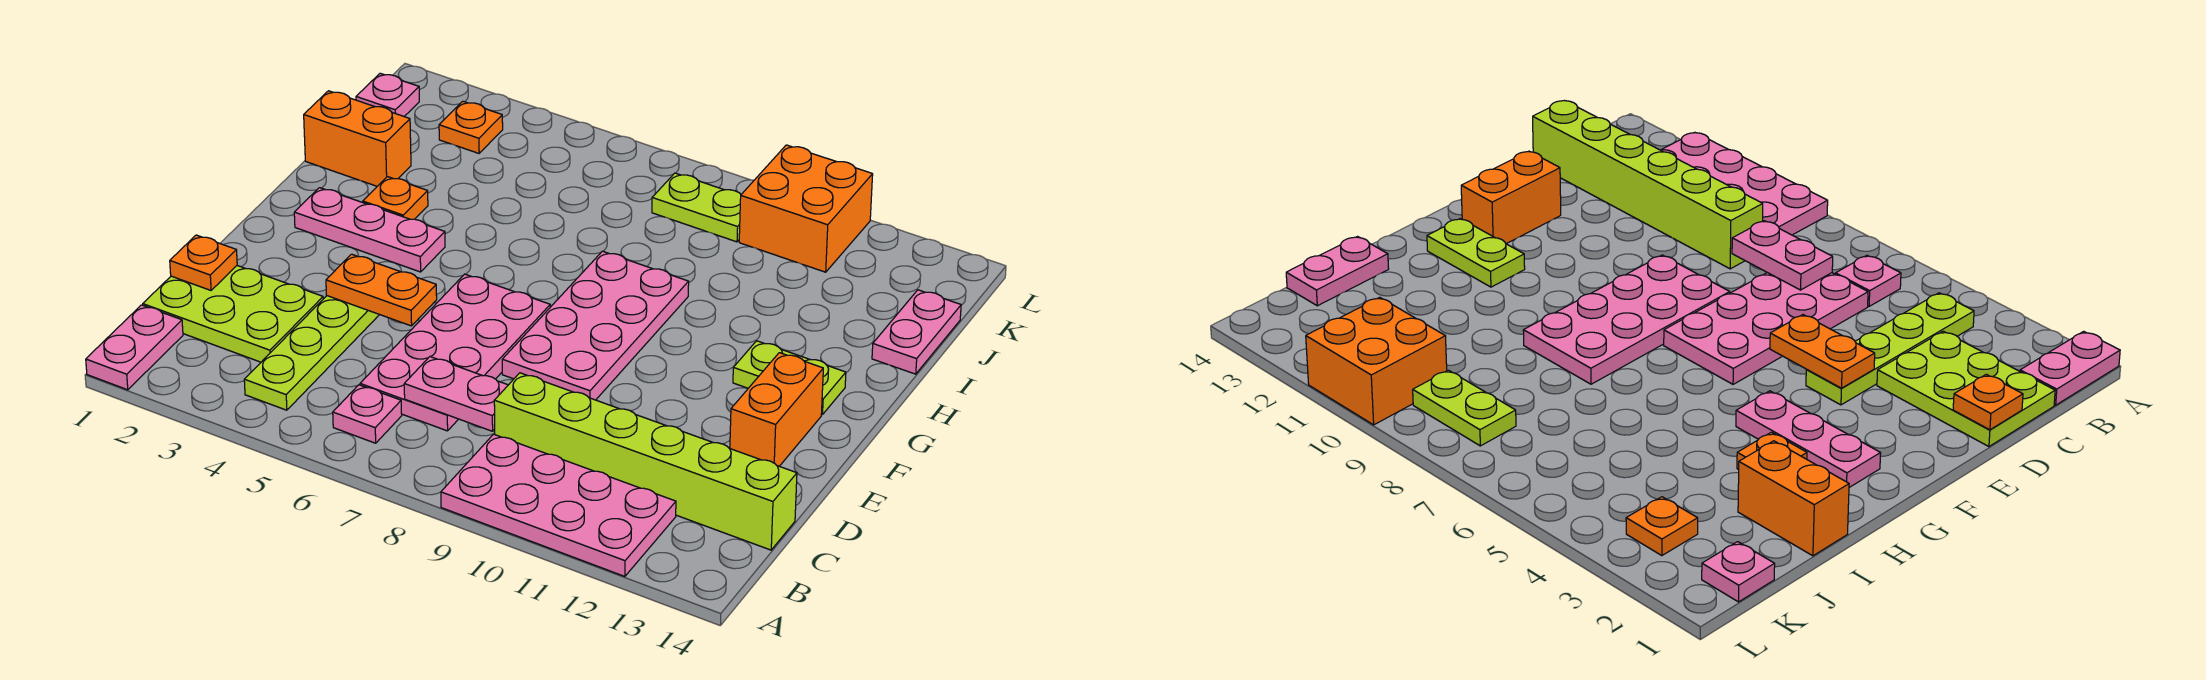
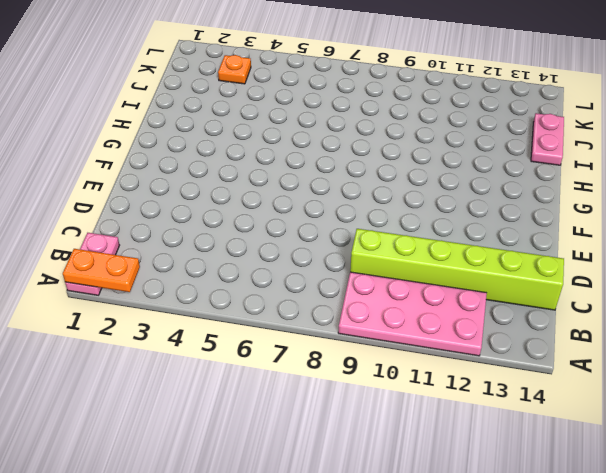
orange 1x2 plate [63,249,140,292] -> orange 1x2 plate moved to [326,254,437,326]
none -> lime 1x4 plate [244,296,379,410]
none -> pink 1x1 plate [333,385,402,443]
none -> lime 2x3 plate [143,266,323,362]

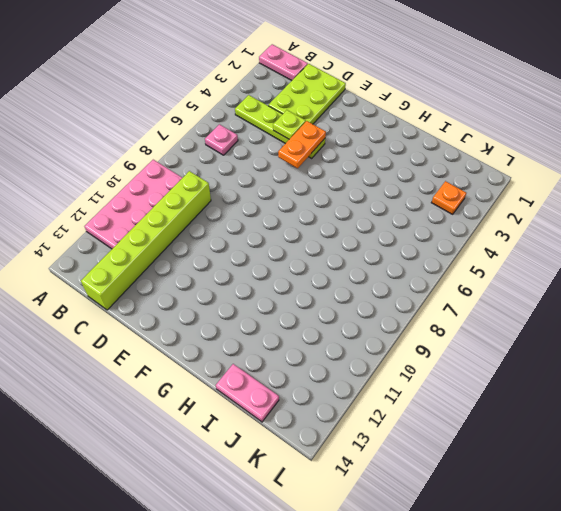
lime 1x1 plate [273,110,306,139] -> none
none -> pink 2x4 plate [360,274,550,431]
none -> pink 2x4 plate [502,251,689,400]
none -> orange 1x2 brick [730,353,823,466]

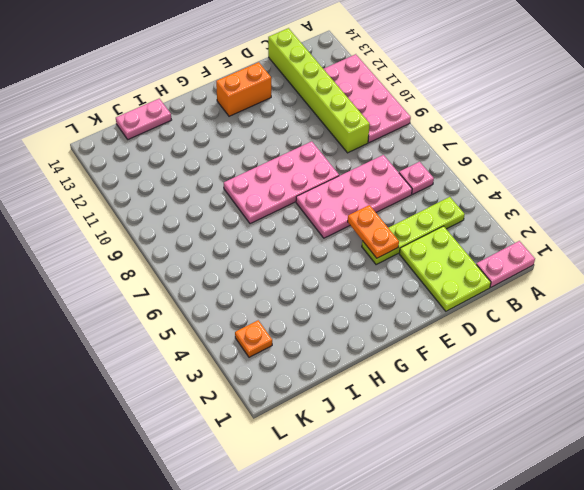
none -> pink 1x3 plate [294,188,445,272]
none -> lime 1x2 plate [733,341,846,415]
none -> orange 1x1 plate [363,177,428,219]

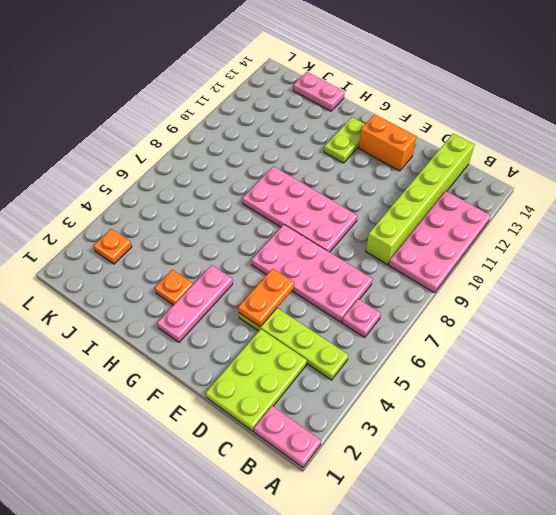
none -> orange 1x2 brick [304,91,411,186]
none -> pink 1x1 plate [356,73,419,116]
none -> lime 1x2 plate [652,173,741,242]

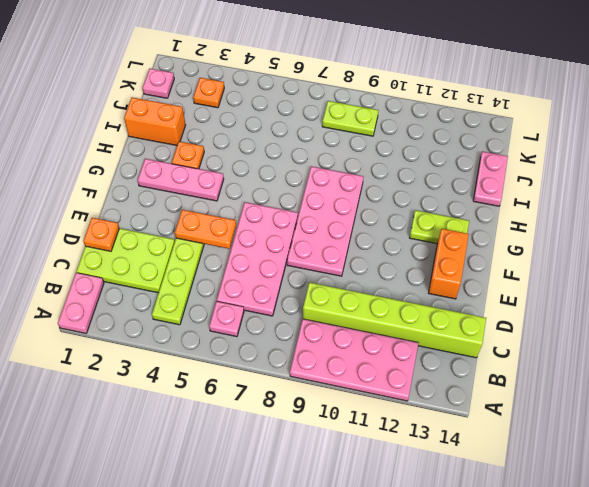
none -> orange 2x2 brick [739,145,873,272]
none -> pink 1x2 plate [404,357,508,431]

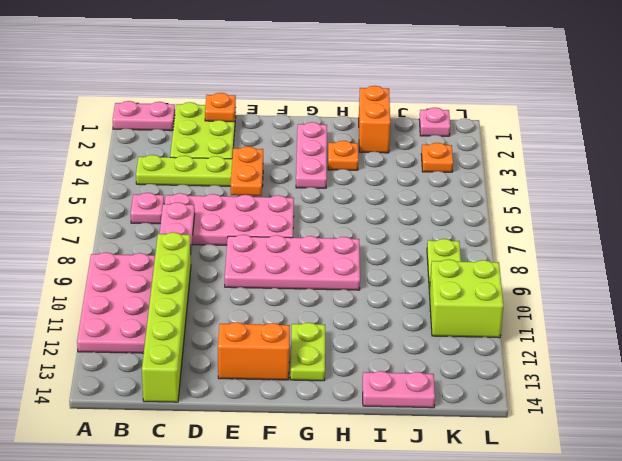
lime 2x2 brick [429,259,503,338] -> orange 2x2 brick [739,145,873,272]

